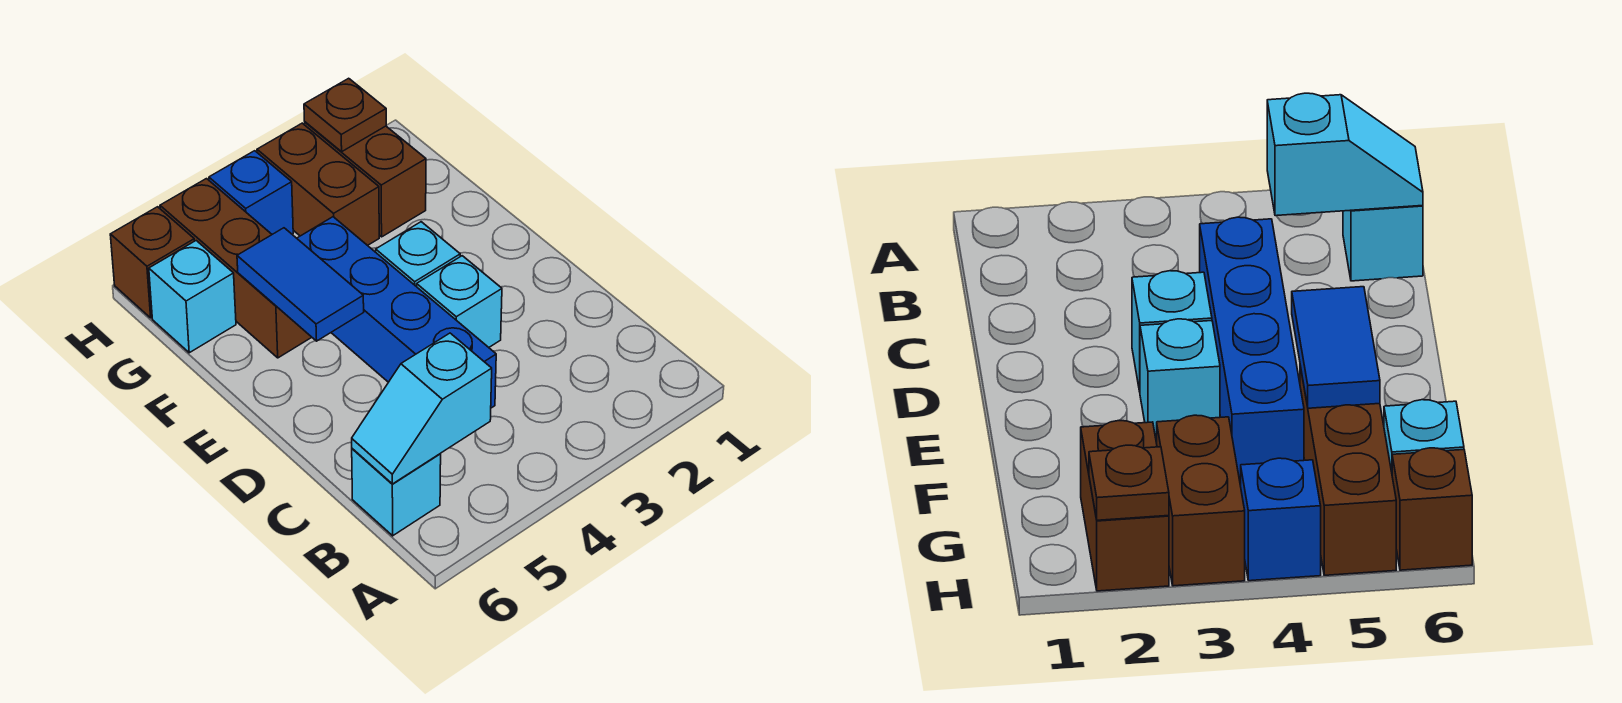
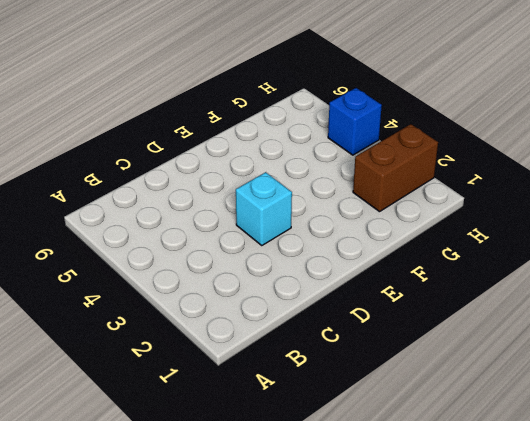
none -> cyan 1x1 brick [352,449,441,536]
none -> blue 1x4 brick [297,217,496,408]
none -> cyan 1x1 brick [376,222,460,287]

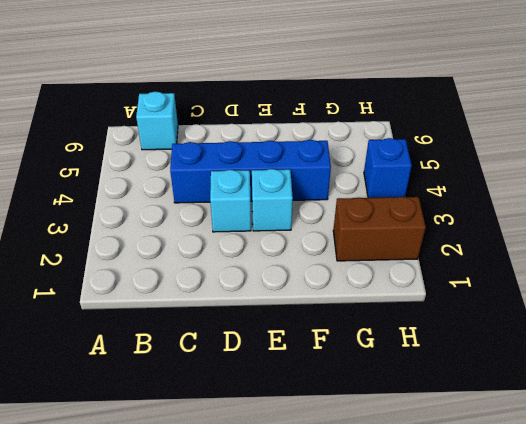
none -> brown 1x3 brick [160,179,312,358]
none -> brown 1x2 brick [257,123,379,246]
none -> cyan 1x1 brick [149,241,236,353]

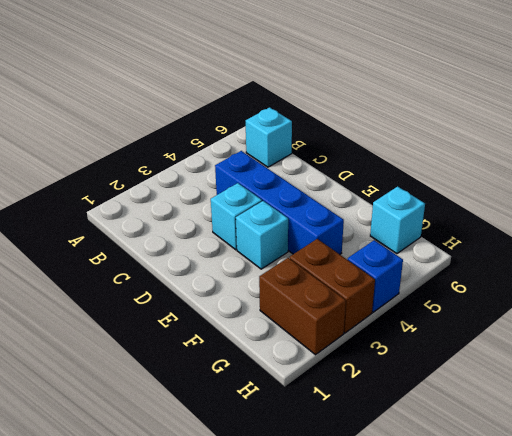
none -> brown 1x3 brick [160,179,312,358]
none -> brown 1x1 brick [110,207,194,318]
none -> cyan 1x2 slope [352,333,492,484]

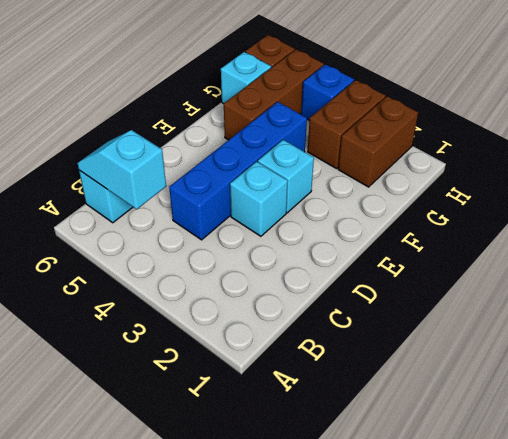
none -> blue 1x2 tile [237,228,364,341]
none -> brown 1x1 plate [304,78,386,152]

